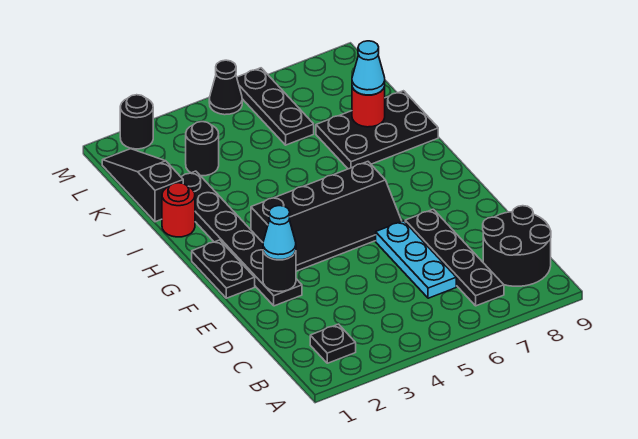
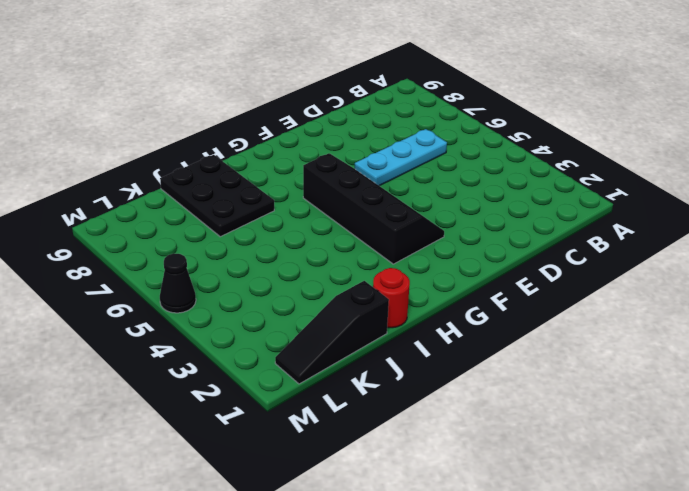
none -> black 1x1 plate [310,324,356,363]
none -> black 1x4 plate [405,209,504,306]
none -> black 2x2 round brick [483,206,551,286]

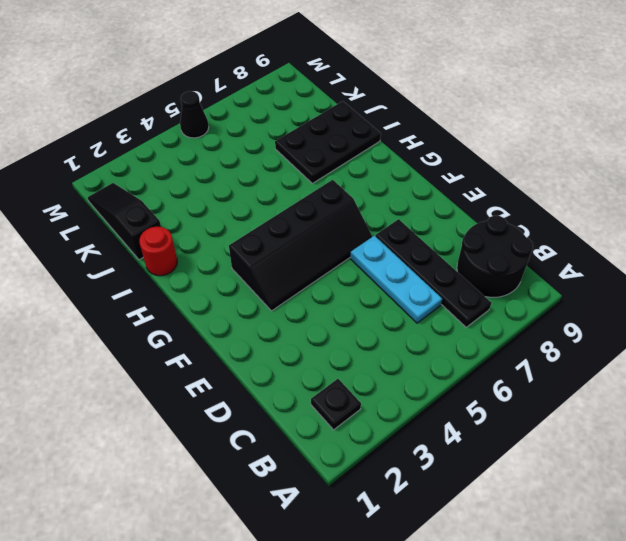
none -> black 1x6 plate [181,171,302,306]
none -> black 1x2 plate [192,240,255,298]
none -> black 1x1 round brick [186,122,219,176]

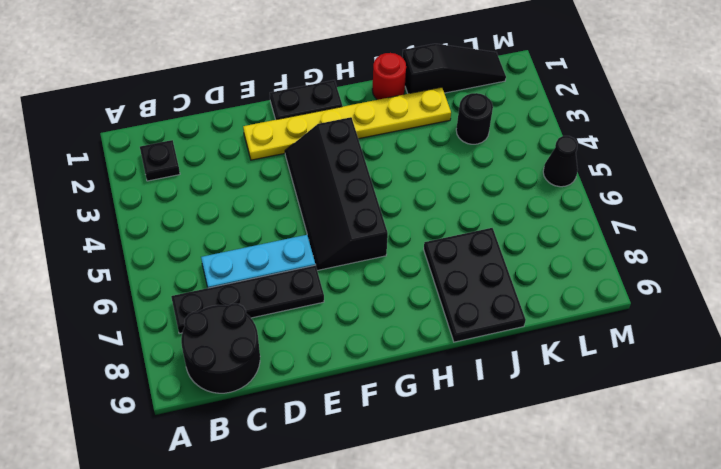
yellow 1x6 plate [243,87,451,160] -> black 1x6 plate [181,171,302,306]
none -> black 1x3 plate [237,68,314,145]
none -> black 1x1 round brick [120,95,153,149]
none -> black 1x1 round brick [263,251,296,292]

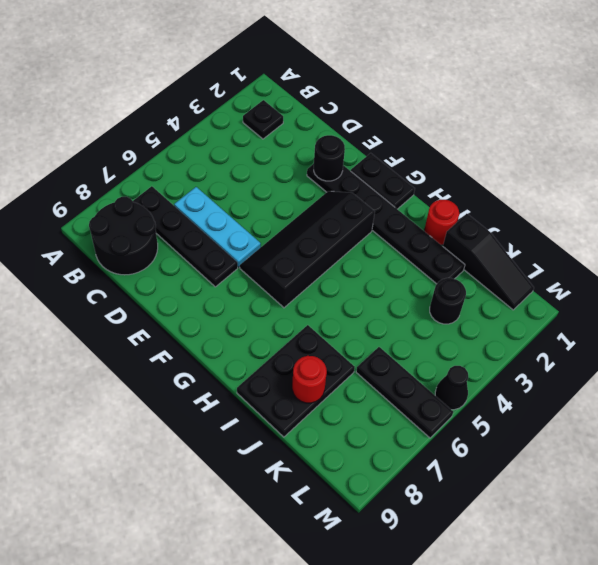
none -> black 1x1 round brick [120,95,153,149]
none -> cyan 1x1 cone [263,206,296,260]
none -> cyan 1x1 cone [352,41,385,95]

